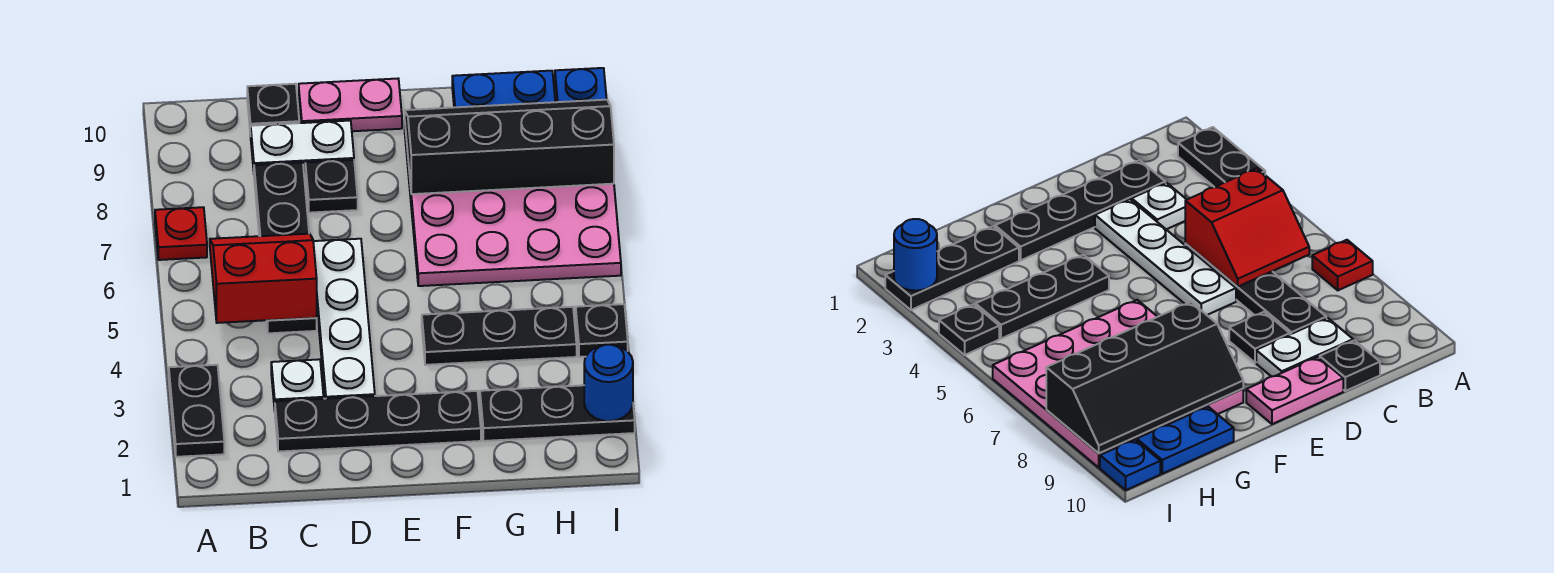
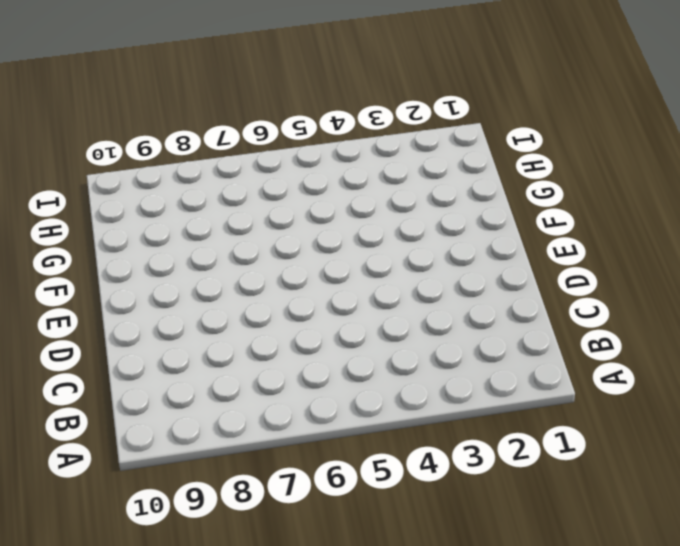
none -> black 1x2 plate [169,365,224,457]
none -> red 1x1 plate [155,207,207,260]
none -> black 1x4 plate [275,391,481,452]

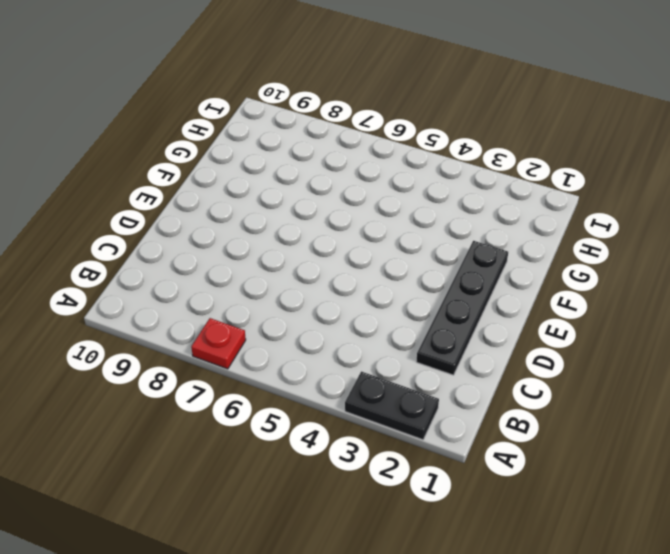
none -> white 1x1 plate [271,359,324,410]
none -> black 1x4 plate [254,163,317,333]
none -> white 1x2 plate [251,121,354,173]

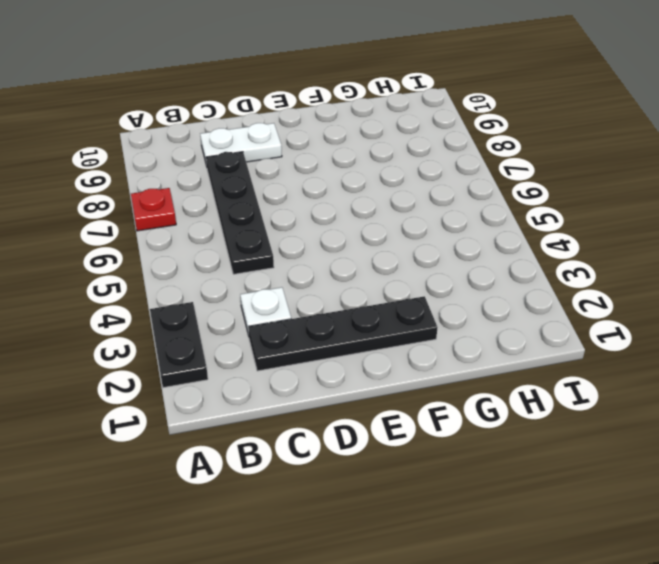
none -> black 1x1 plate [247,84,299,136]
none -> white 1x4 plate [313,239,375,399]
none -> black 1x1 plate [305,160,358,213]

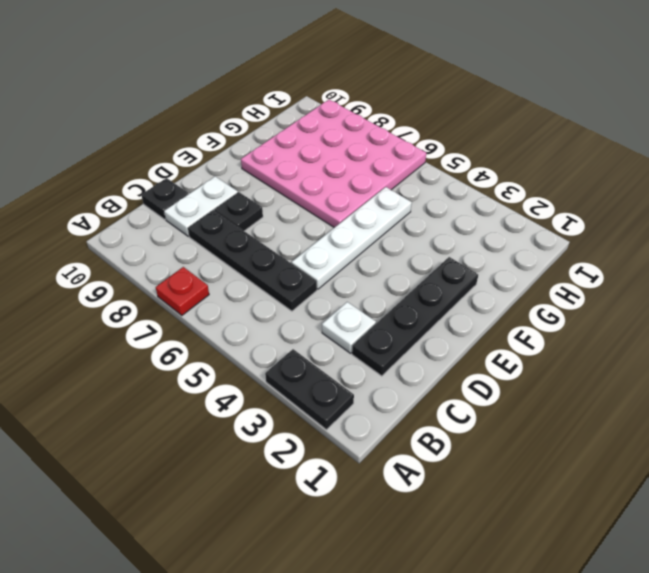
white 1x4 plate [292,187,412,289] -> white 1x4 plate turned to [313,239,375,399]
none -> pink 1x2 plate [299,79,402,131]
none -> black 1x3 plate [422,307,577,365]
none -> black 1x3 plate [480,385,635,441]

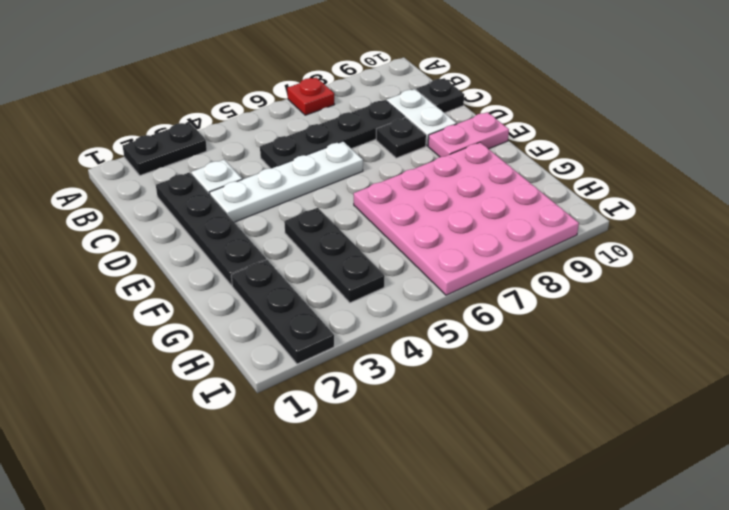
pink 1x2 plate [428,112,509,157] -> pink 1x2 plate turned to [299,79,402,131]
none -> blue 1x2 plate [452,71,555,107]
none -> black 1x1 plate [576,304,628,357]
none -> blue 1x1 plate [555,68,607,102]

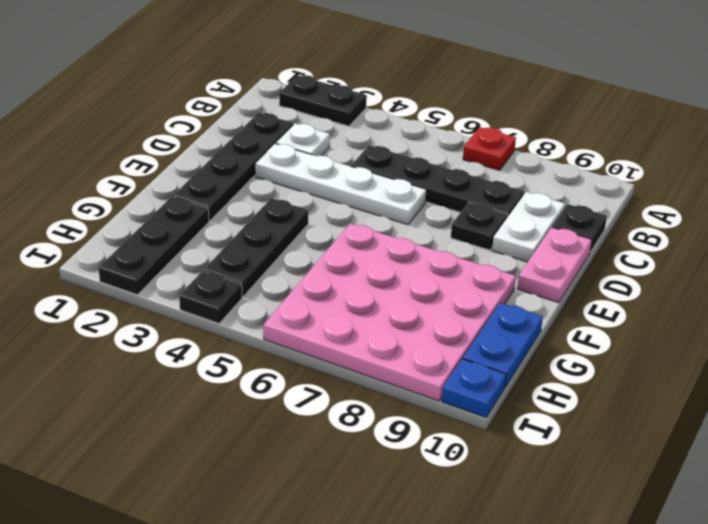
none -> red 2x2 slope [210,234,317,323]
none -> black 2x4 slope [405,100,614,194]
none -> blue 1x1 round brick [584,345,633,421]

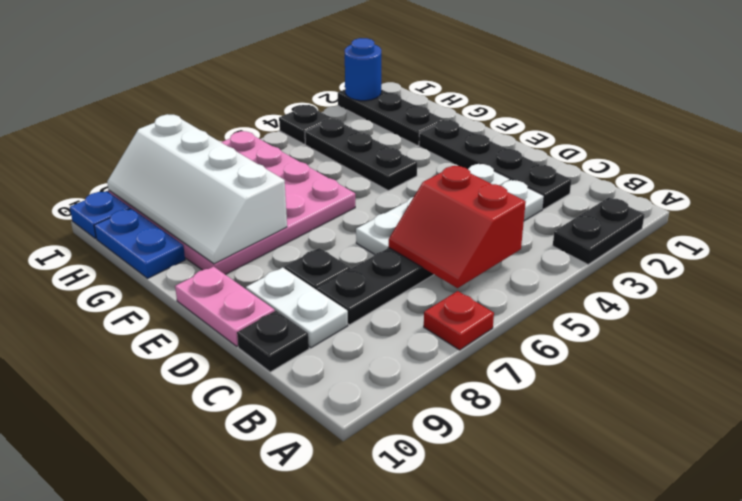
white 2x4 slope [107,114,287,264] -> black 2x4 slope [405,100,614,194]

